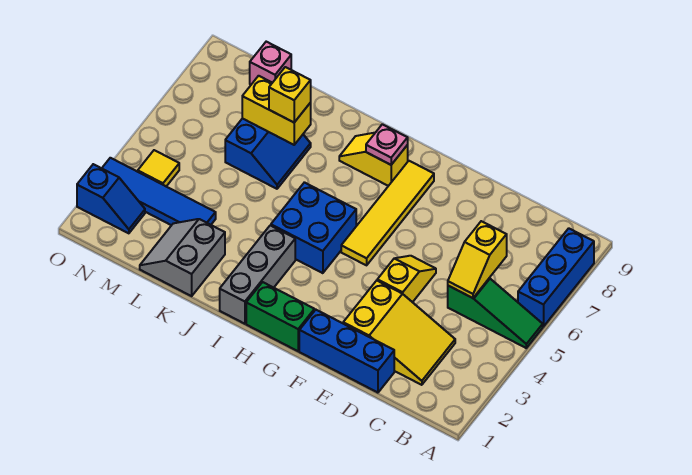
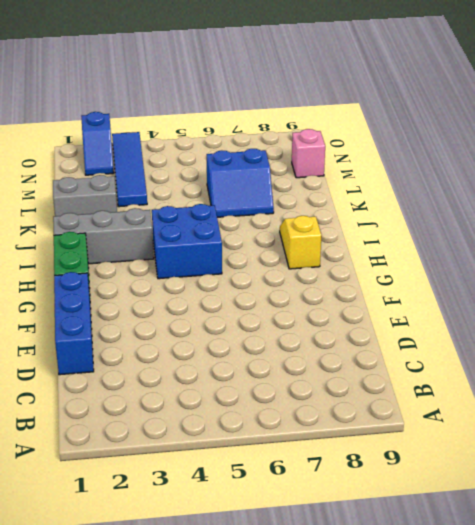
none -> green 1x3 slope [448,278,543,348]
none -> blue 1x3 brick [518,228,594,327]
none -> yellow 2x3 slope [343,281,455,385]

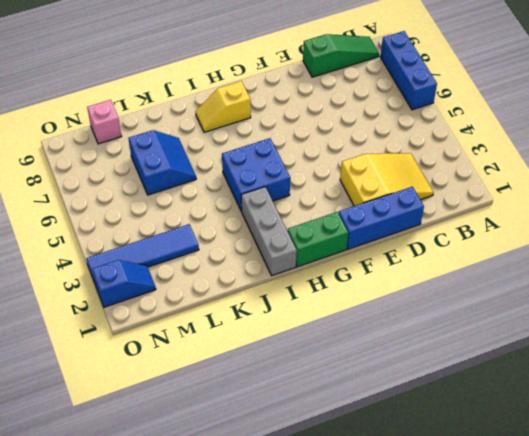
green 1x3 slope [303,34,379,77] -> green 1x3 slope moved to [448,278,543,348]
none -> yellow 1x2 slope [377,256,436,302]
none -> yellow 1x4 tile [341,161,434,265]
none -> grey 2x2 slope [140,219,225,296]

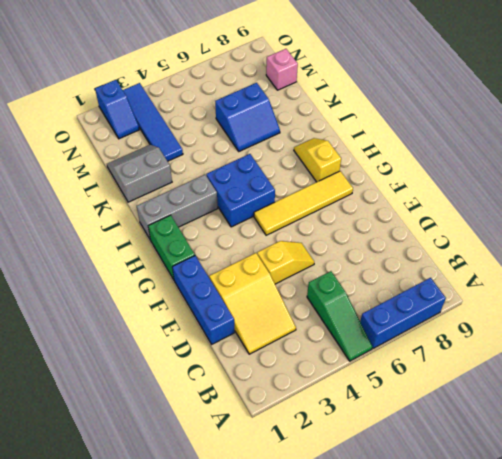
none -> yellow 1x1 tile [138,150,179,186]
none -> yellow 1x2 slope [448,221,507,298]
none -> pink 1x1 plate [366,124,408,165]

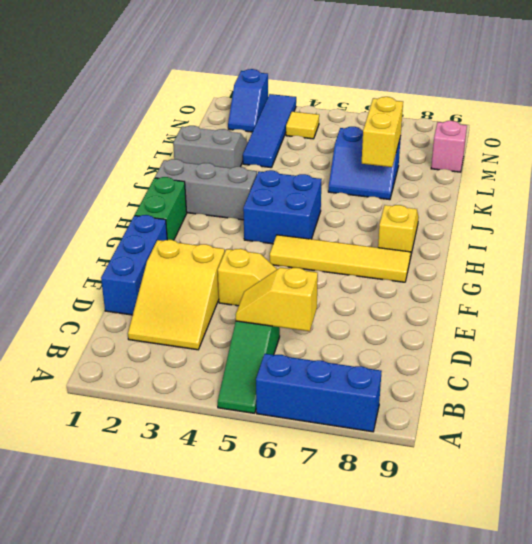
none -> pink 1x1 plate [366,124,408,165]
none -> yellow 1x1 brick [269,67,311,122]

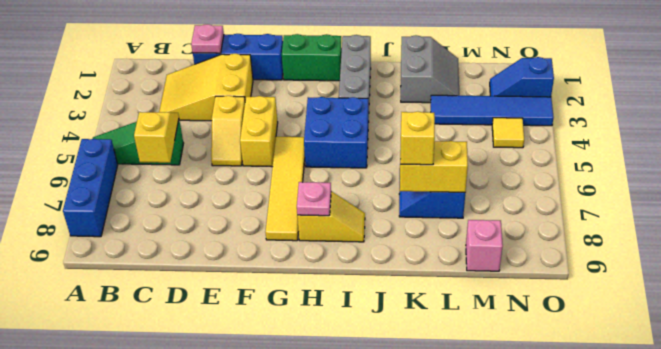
pink 1x1 plate [191,24,224,53] -> none
yellow 1x2 brick [240,96,278,167] -> none

